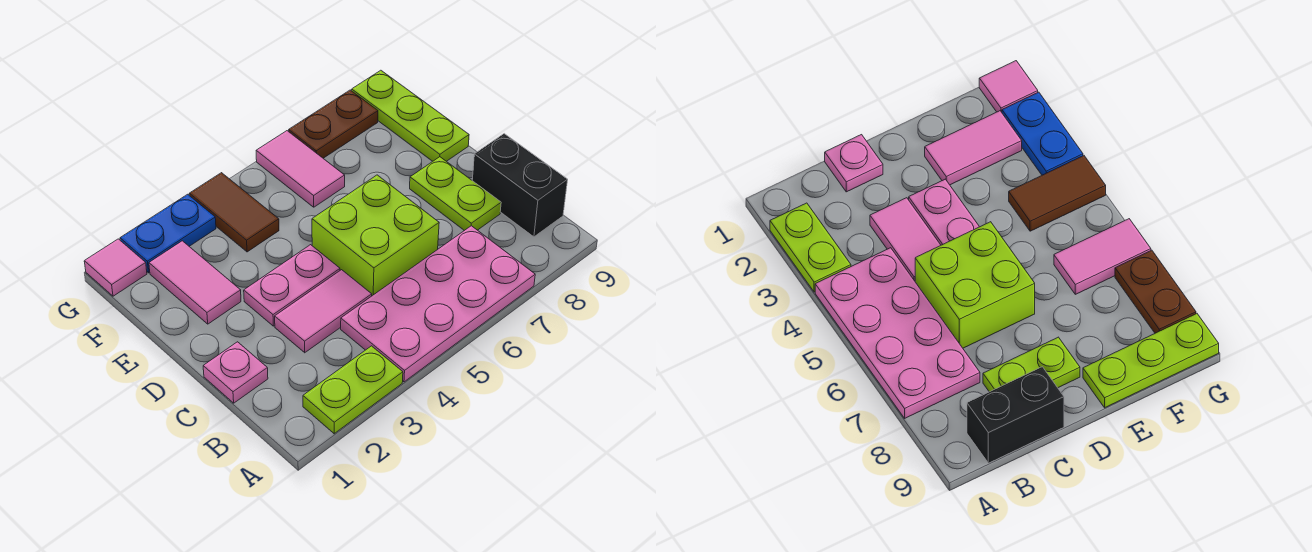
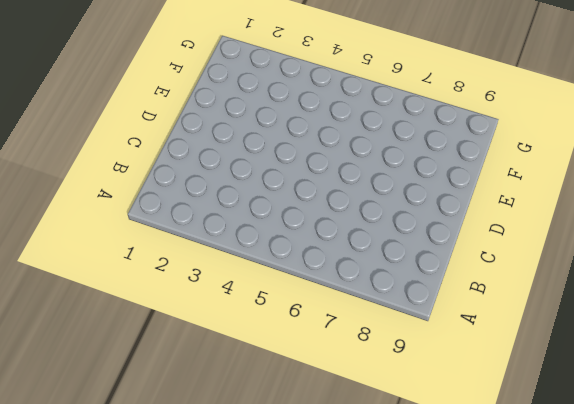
none -> lime 1x2 plate [303,346,403,434]
none -> pink 2x4 plate [341,226,535,382]
none -> black 1x2 brick [472,134,568,237]

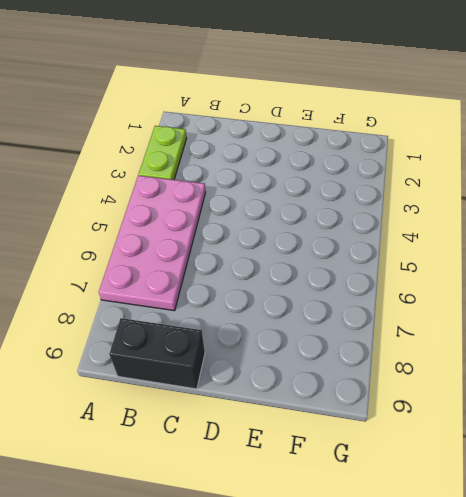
none -> pink 1x1 plate [203,342,268,403]
none -> pink 1x2 tile [275,270,372,353]
none -> lime 2x2 brick [312,175,439,296]

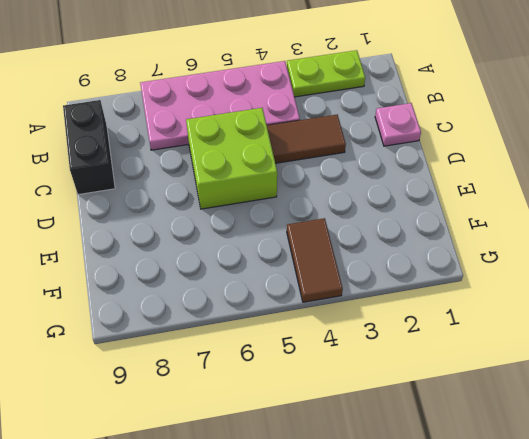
brown 1x2 tile [267,115,346,163] -> pink 1x2 tile [275,270,372,353]
none -> lime 1x2 plate [410,157,501,231]
none -> pink 1x2 plate [244,245,340,326]
none -> pink 1x2 tile [149,241,241,324]

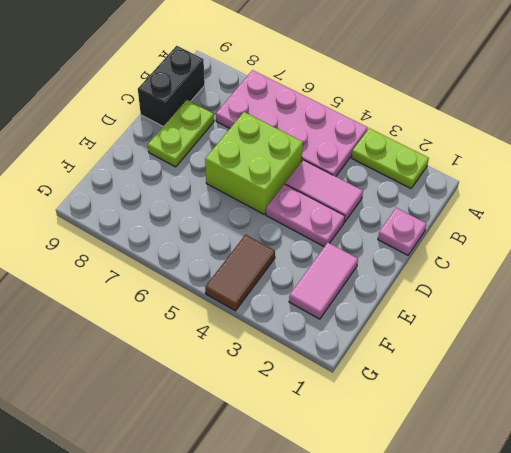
none -> lime 1x3 plate [352,70,469,161]
none -> pink 1x2 tile [256,131,345,207]
none -> pink 1x1 tile [84,239,147,296]

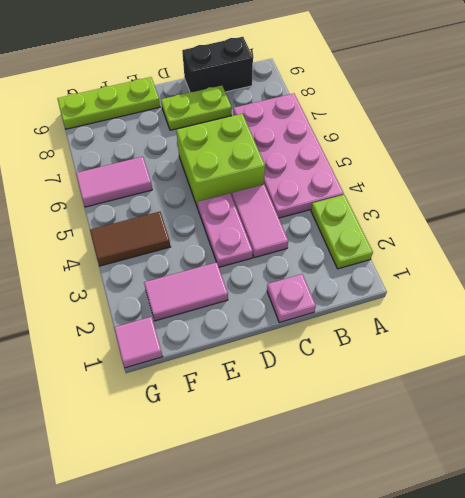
none -> blue 1x2 plate [120,194,216,273]
none -> brown 1x2 plate [289,90,378,158]

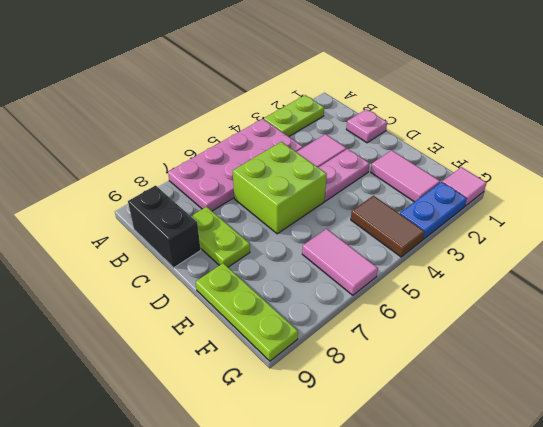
none -> brown 1x2 plate [289,90,378,158]

